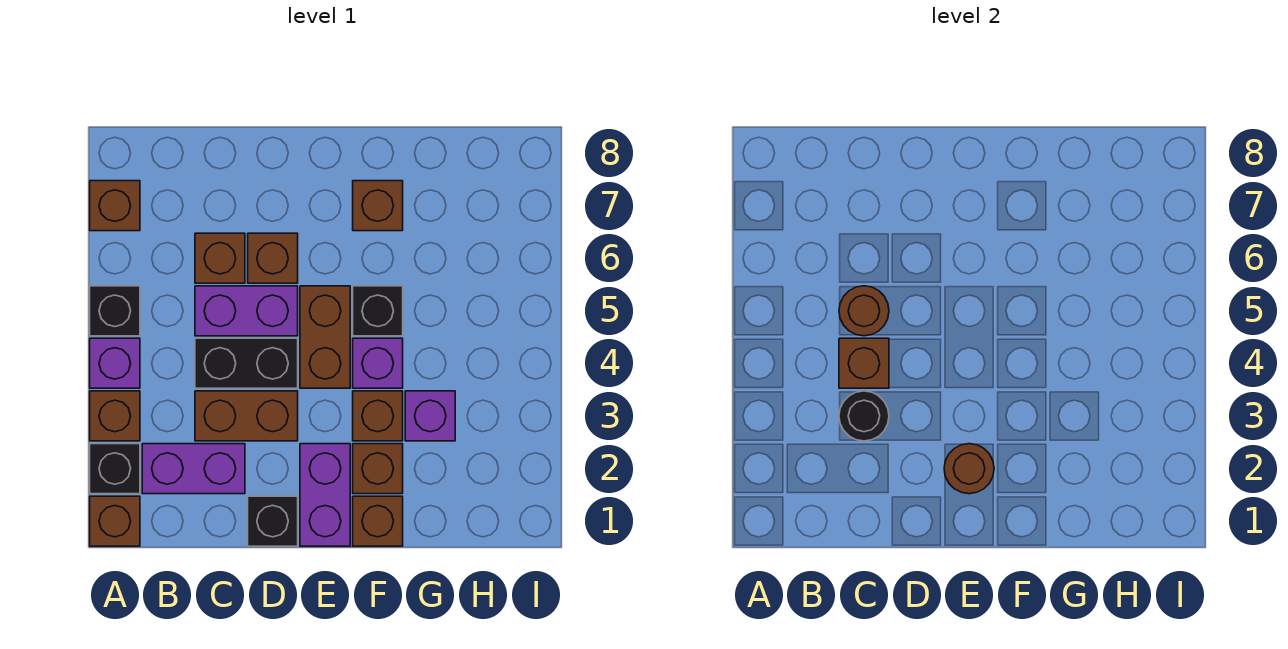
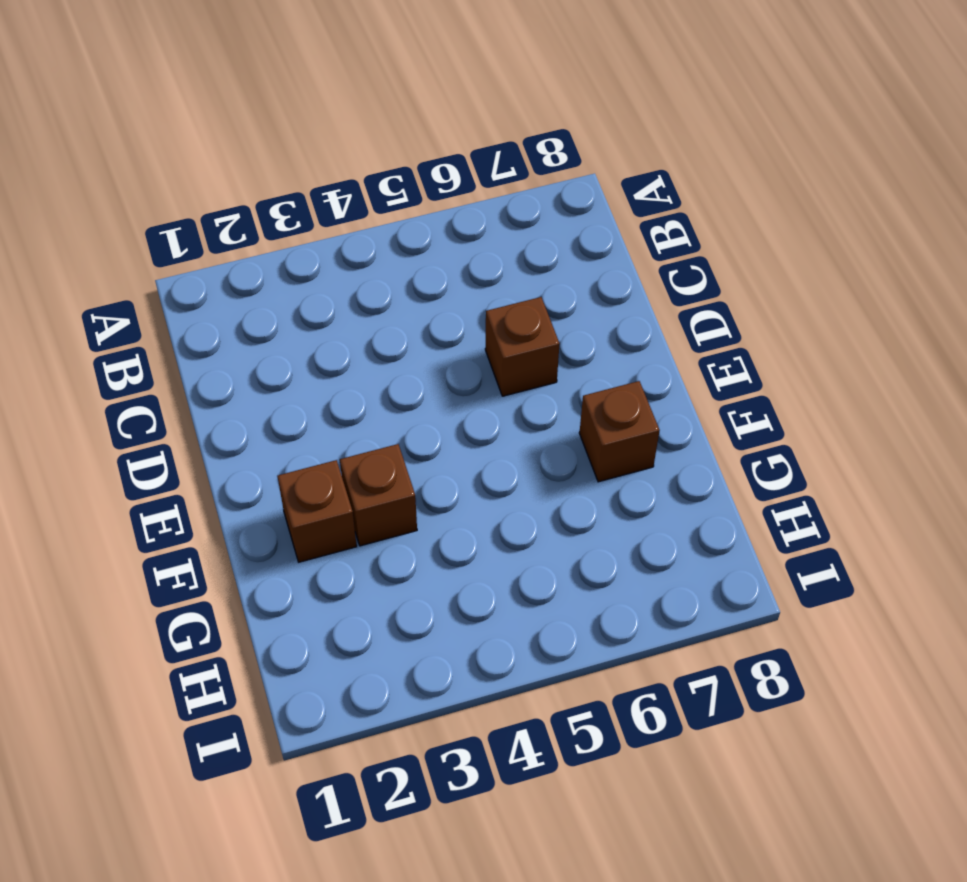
none -> brown 1x1 brick [90,496,140,546]
none -> black 1x1 brick [90,444,140,494]
none -> brown 1x1 brick [90,391,140,441]

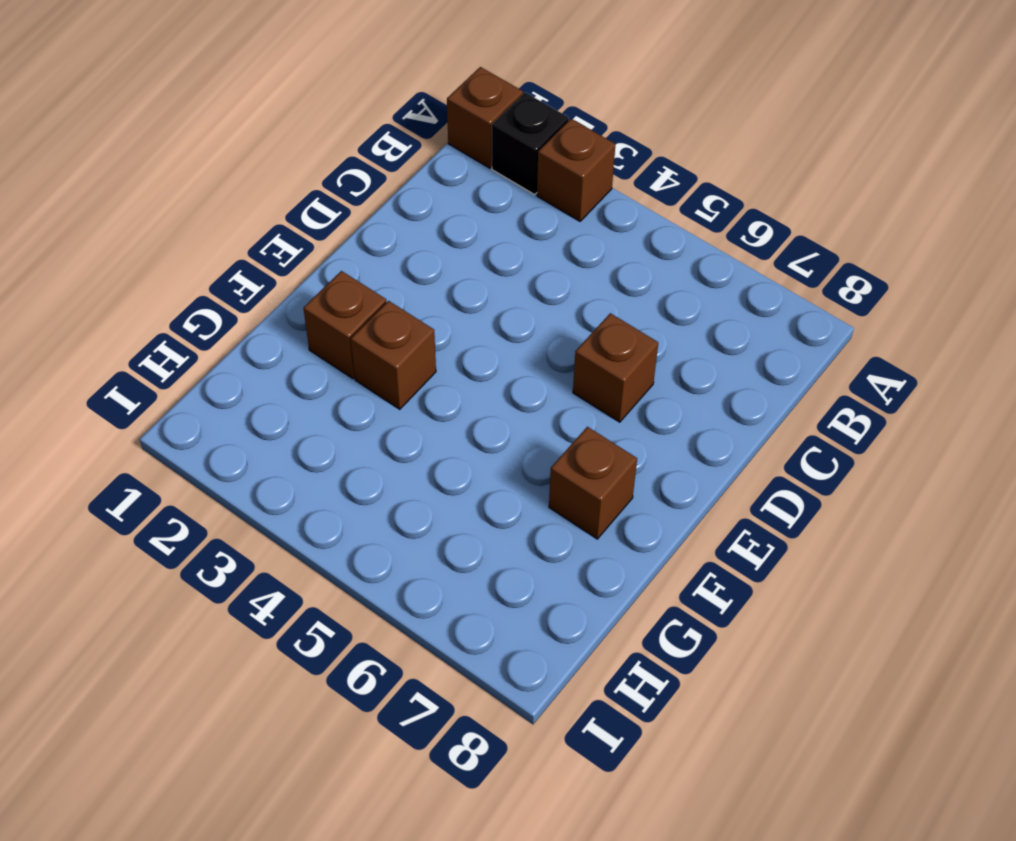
none -> purple 1x1 brick [90,338,140,388]
none -> black 1x1 brick [90,286,140,336]
none -> brown 1x1 brick [90,181,140,231]

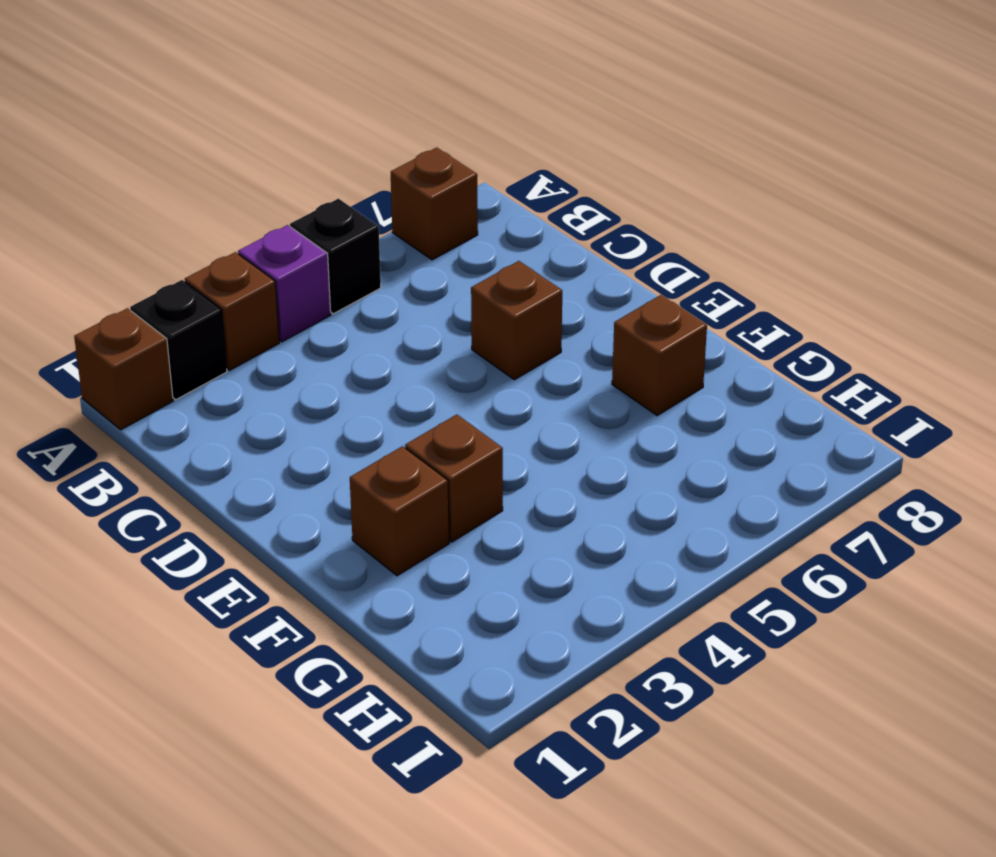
none -> purple 1x2 brick [142,444,245,494]
none -> brown 1x2 brick [195,391,298,441]
none -> black 1x2 brick [195,338,298,388]

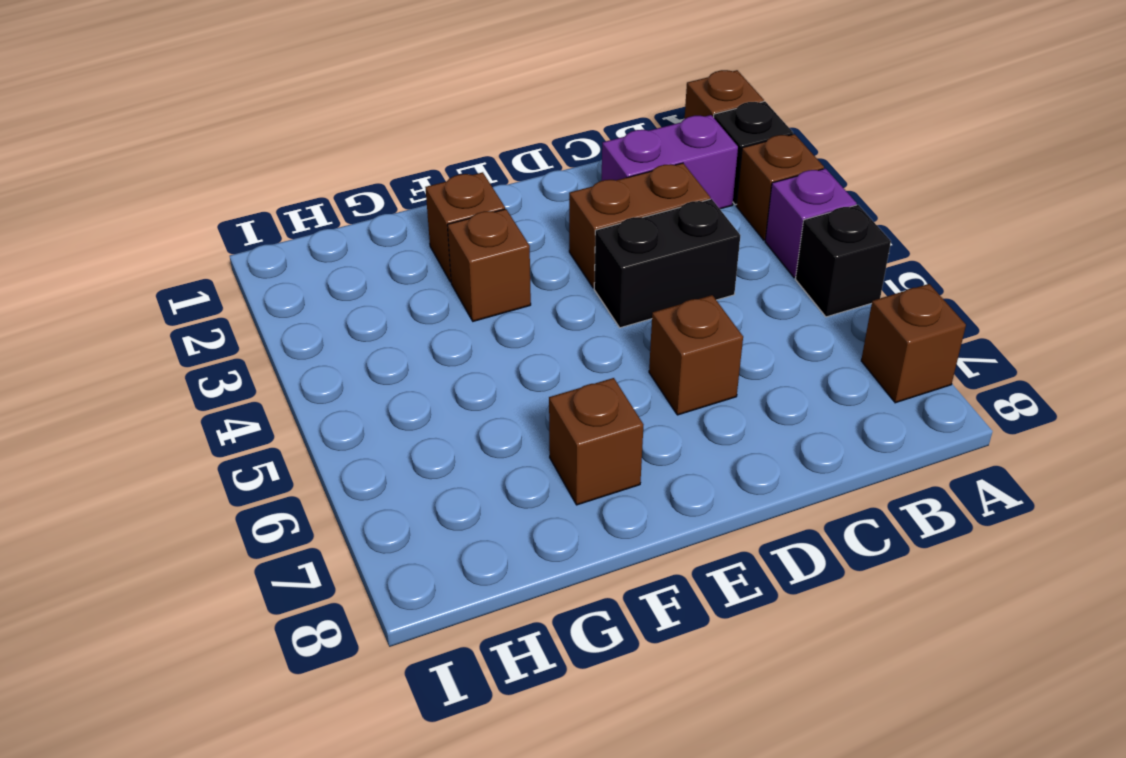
none -> purple 1x2 brick [195,286,298,336]
none -> brown 1x1 brick [195,233,245,283]
none -> black 1x1 brick [248,496,298,546]

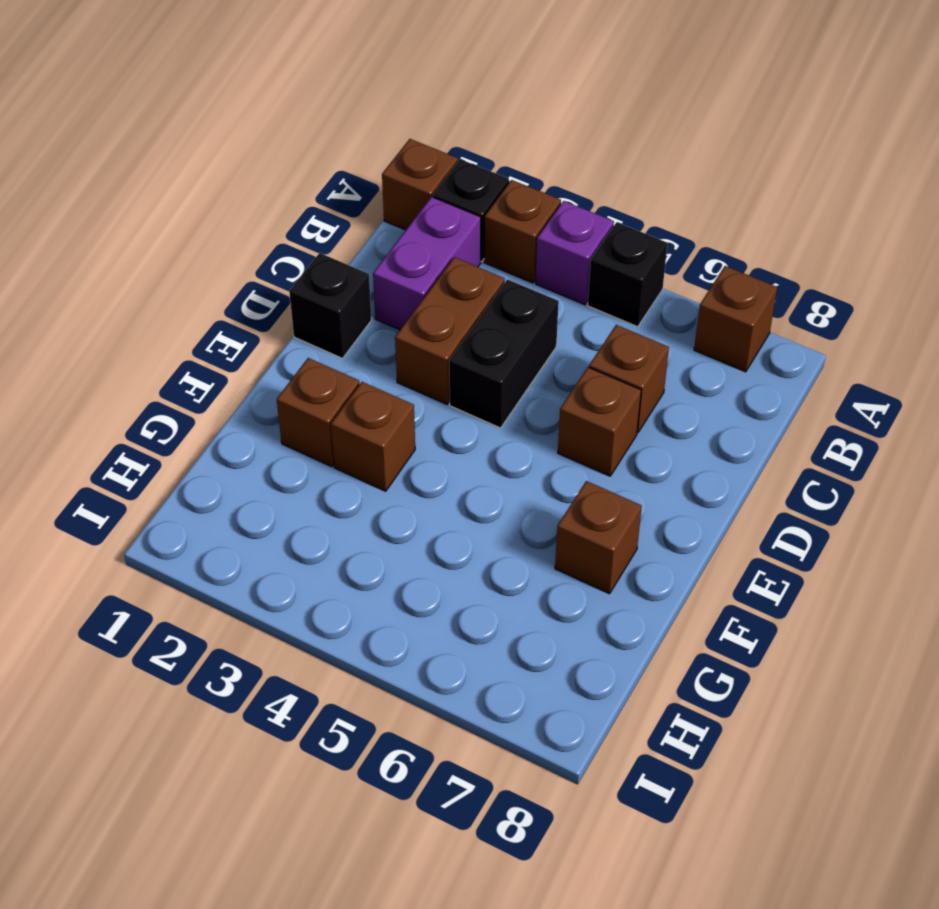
none -> purple 1x2 brick [195,286,298,336]
none -> purple 1x2 brick [300,444,350,546]
none -> brown 1x2 brick [300,286,350,388]

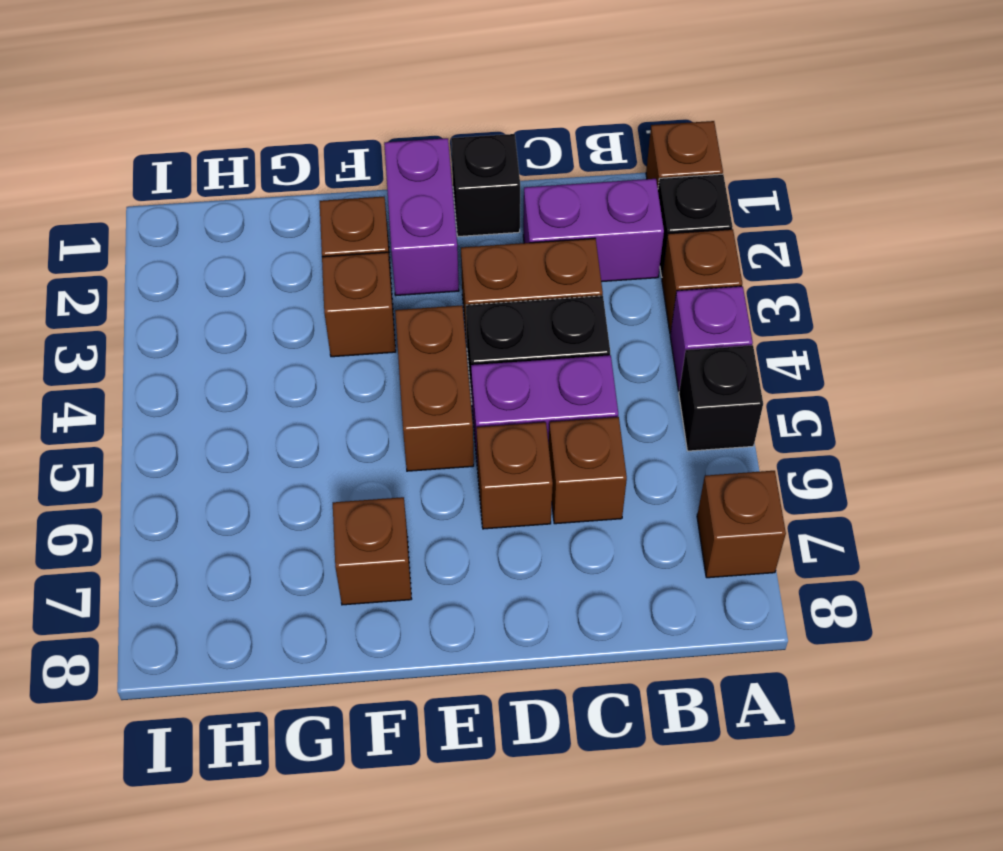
none -> brown 1x1 brick [353,496,403,546]
none -> purple 1x1 brick [353,338,403,388]
none -> black 1x1 brick [353,286,403,336]

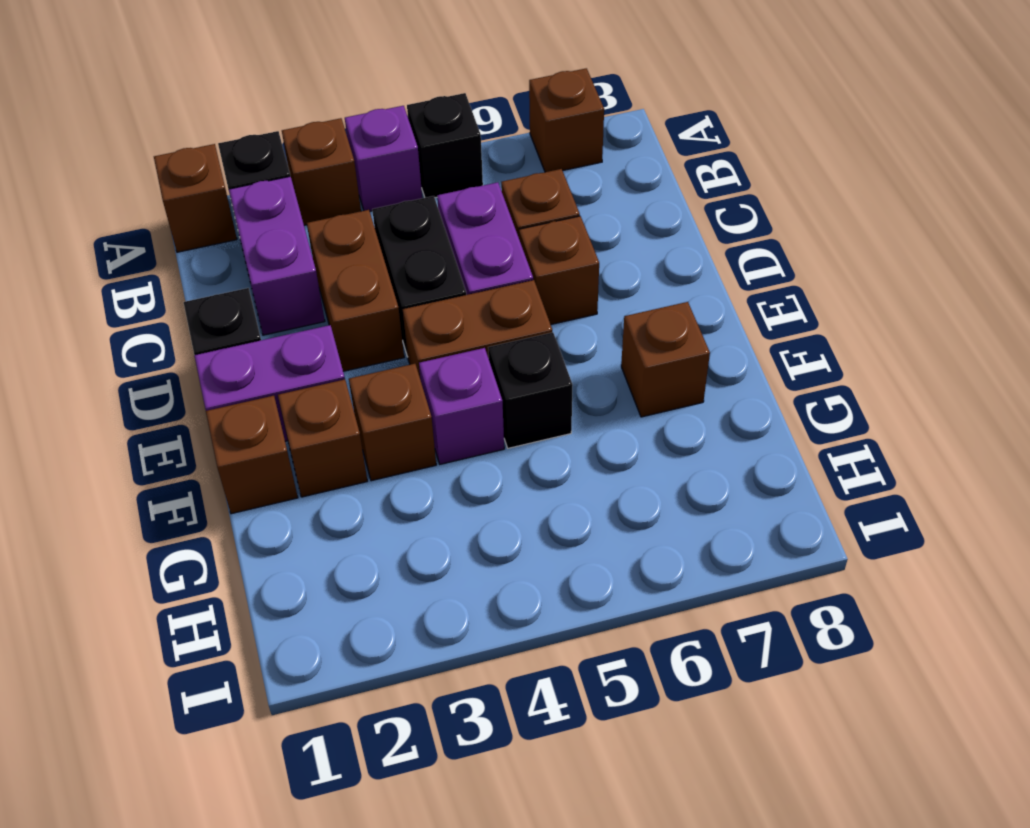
none -> purple 1x1 brick [405,391,455,441]
none -> black 1x1 round brick [839,391,889,441]
none -> brown 1x1 brick [839,338,889,388]

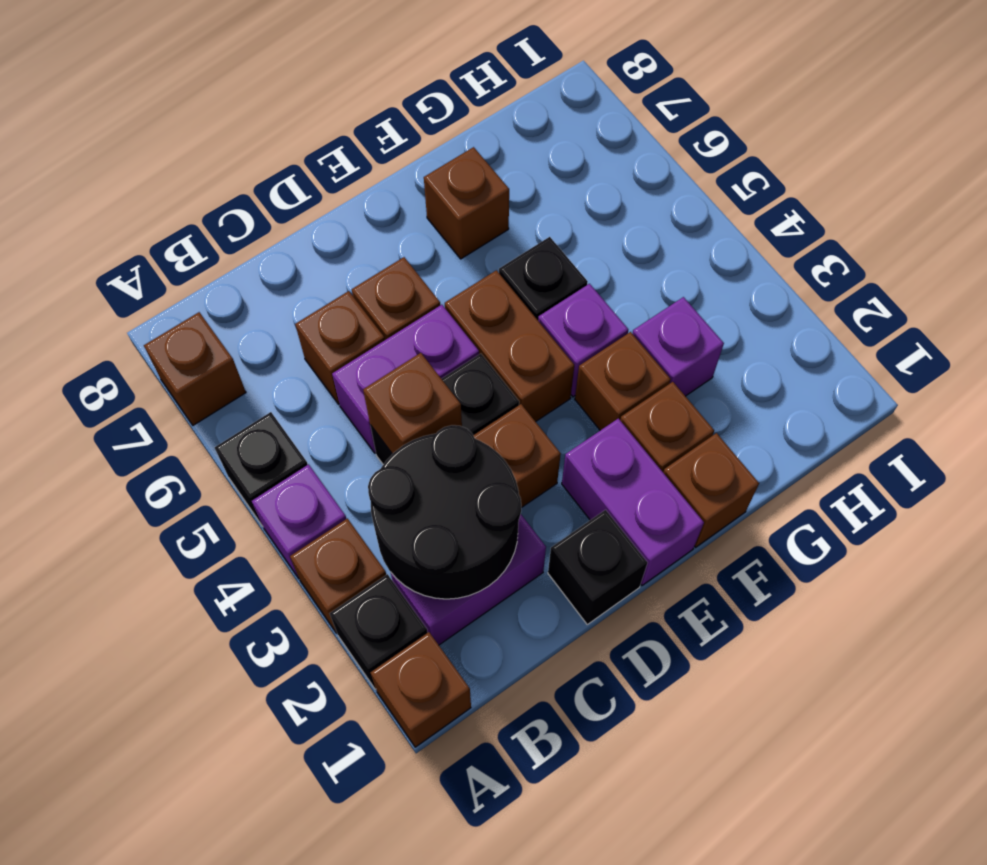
black 2x2 round brick [368,425,521,599] -> black 1x1 round brick [839,391,889,441]
none -> brown 1x1 round brick [839,286,889,336]
none -> brown 1x1 round brick [944,444,994,494]

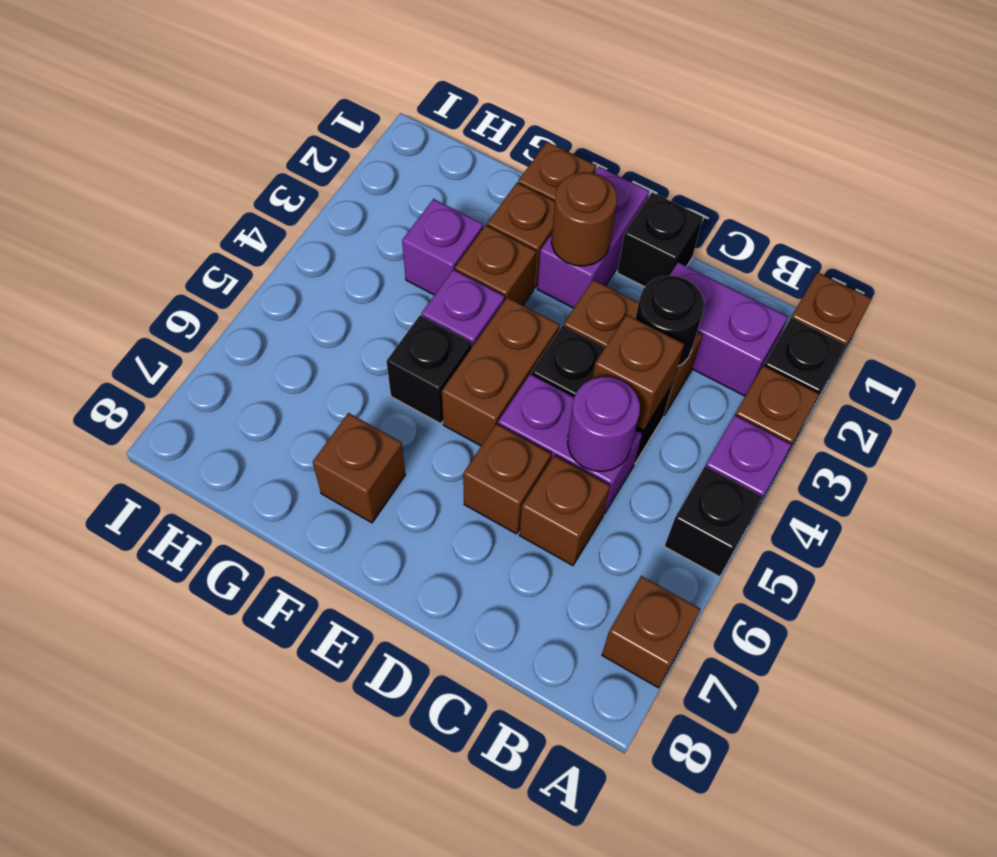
purple 1x1 round brick [568,377,640,472] -> brown 1x1 round brick [839,286,889,336]

